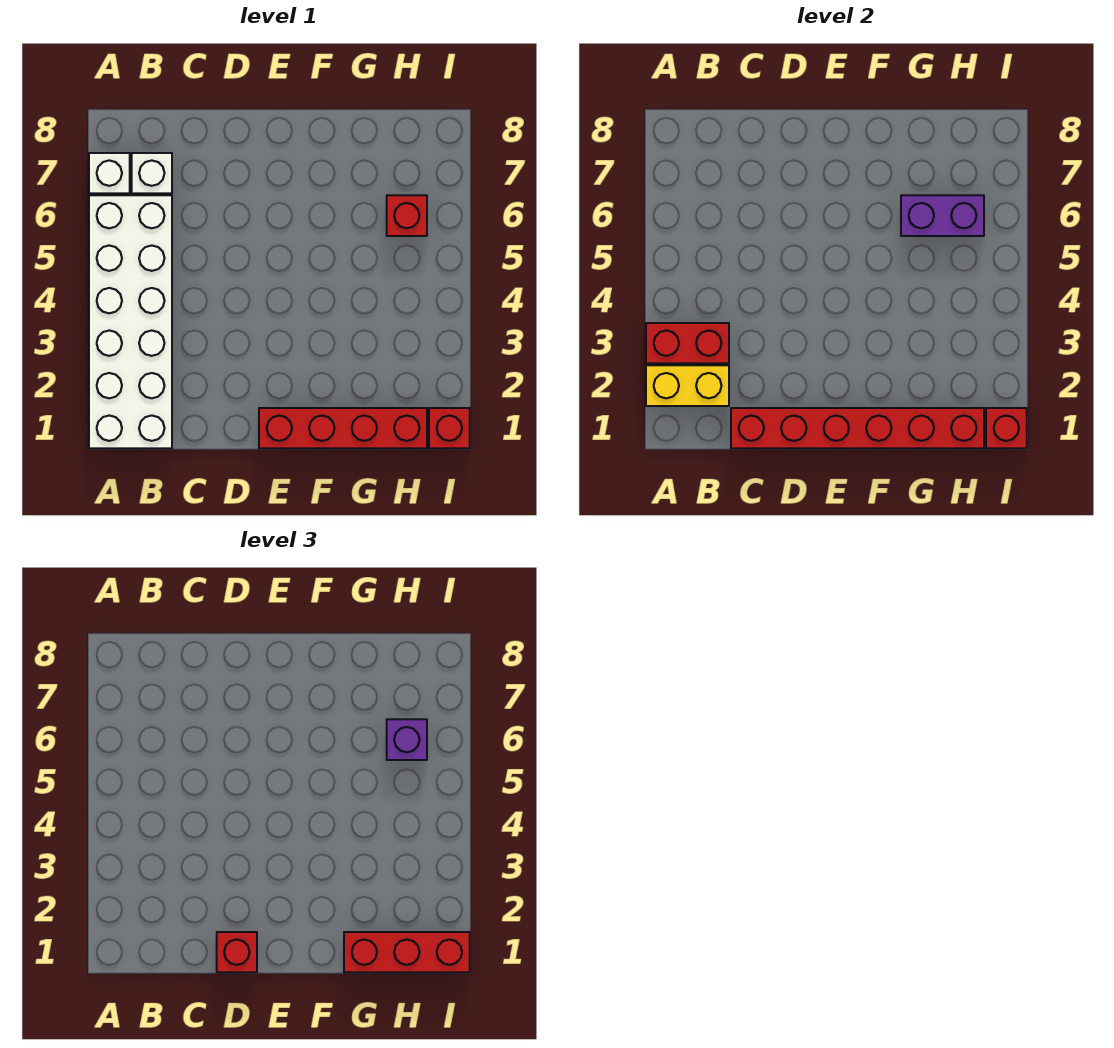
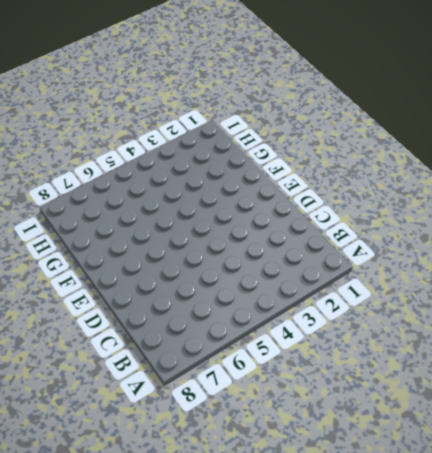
none -> white 2x6 brick [89,195,172,448]
none -> white 1x1 brick [89,153,130,193]
none -> white 1x1 brick [132,153,172,193]

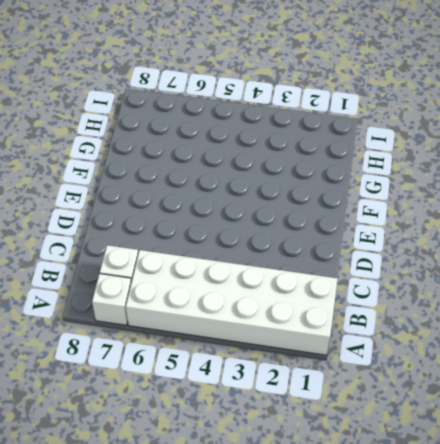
none -> red 1x4 brick [259,408,427,448]
none -> red 1x1 brick [387,195,427,236]
none -> red 1x1 brick [429,408,470,448]

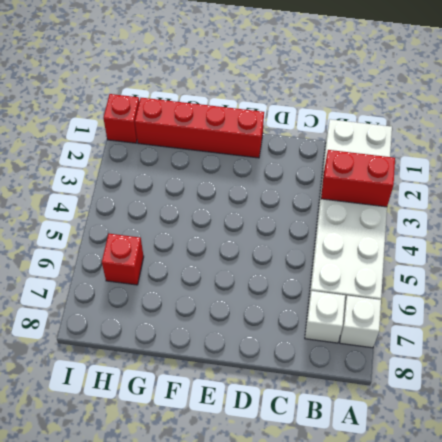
none -> yellow 1x2 brick [646,365,729,406]
none -> red 1x6 brick [731,408,984,448]
none -> purple 1x2 brick [901,195,984,236]

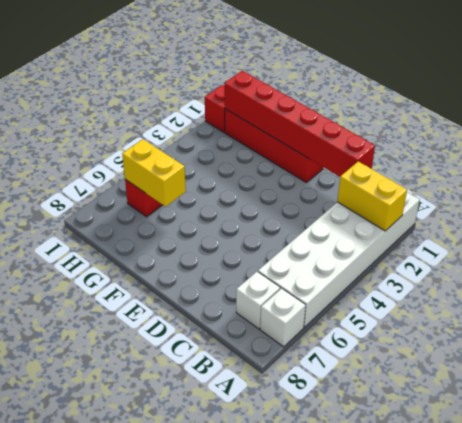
yellow 1x2 brick [122,139,186,207] -> purple 1x2 brick [901,195,984,236]
none -> red 1x2 brick [646,323,729,363]
none -> red 1x1 brick [986,408,1027,448]
none -> red 1x1 brick [217,932,257,972]

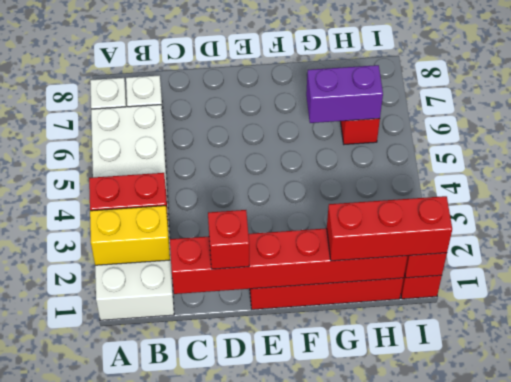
none -> purple 1x1 brick [387,719,427,760]

